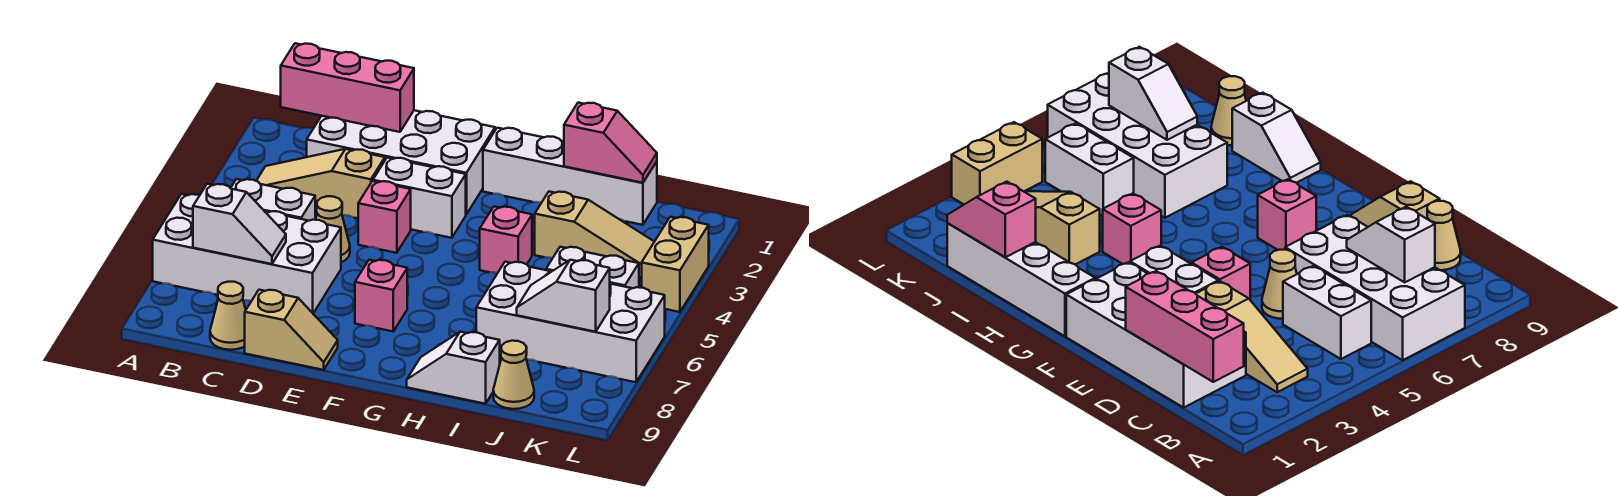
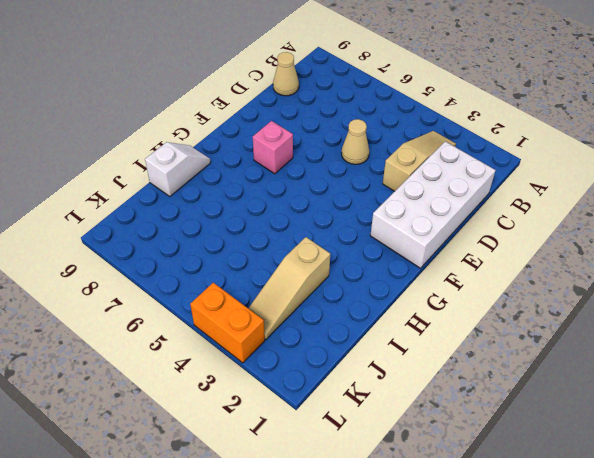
orange 1x2 brick [190,283,265,363] -> tan 1x2 brick [642,217,709,312]
none -> white 2x4 brick [153,194,341,313]
none -> white 1x2 brick [231,179,315,221]
none -> tan 1x2 slope [245,290,338,370]

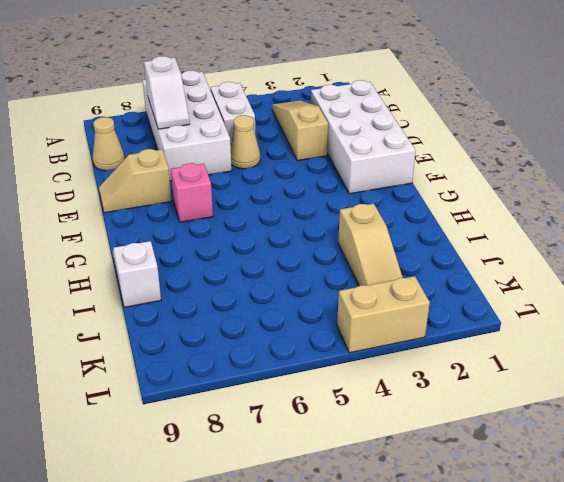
tan 1x2 slope [99,149,172,213] -> tan 1x2 slope turned to [245,290,338,370]
none -> white 1x2 brick [373,158,466,238]
none -> pink 1x1 brick [358,181,411,253]
none -> white 1x4 brick [483,128,657,225]

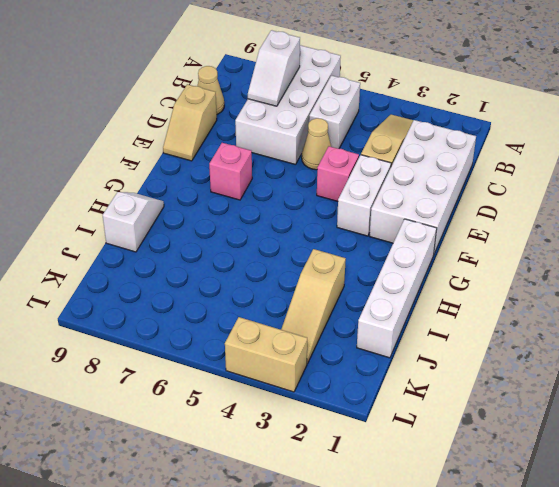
none -> pink 1x1 brick [480,207,532,273]
none -> white 2x4 brick [476,262,665,382]
none -> white 1x2 brick [546,247,639,288]

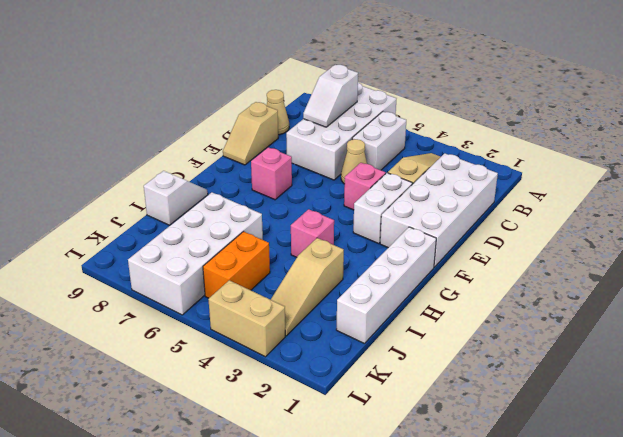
orange 1x2 brick [203,231,270,298] -> white 1x2 brick [546,247,639,288]
none -> tan 1x1 cone [493,341,534,409]
none -> pink 1x3 brick [281,43,414,132]
none -> pink 1x2 slope [564,103,657,183]

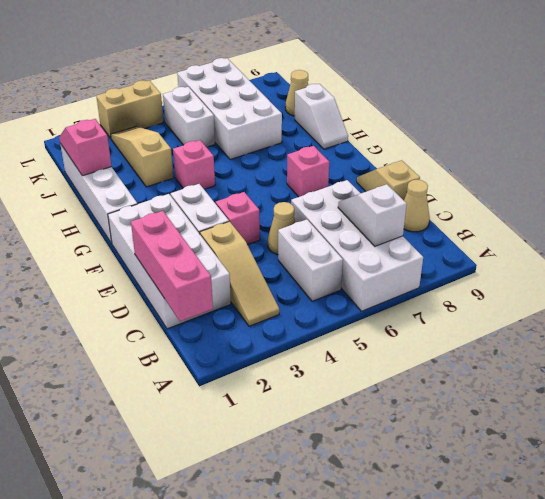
none -> white 1x2 slope [517,260,610,332]

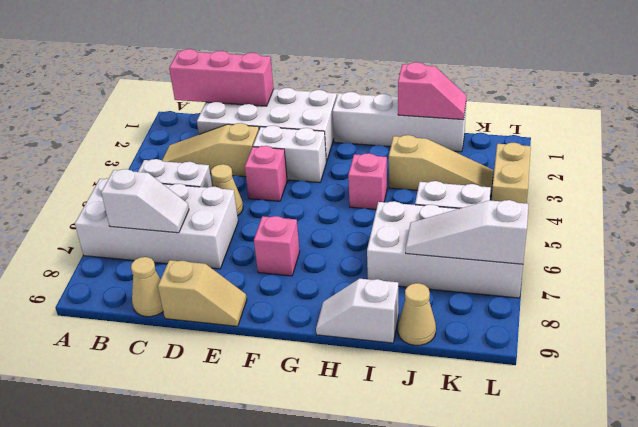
white 1x3 slope [406,200,528,264] -> white 1x2 slope [517,260,610,332]

